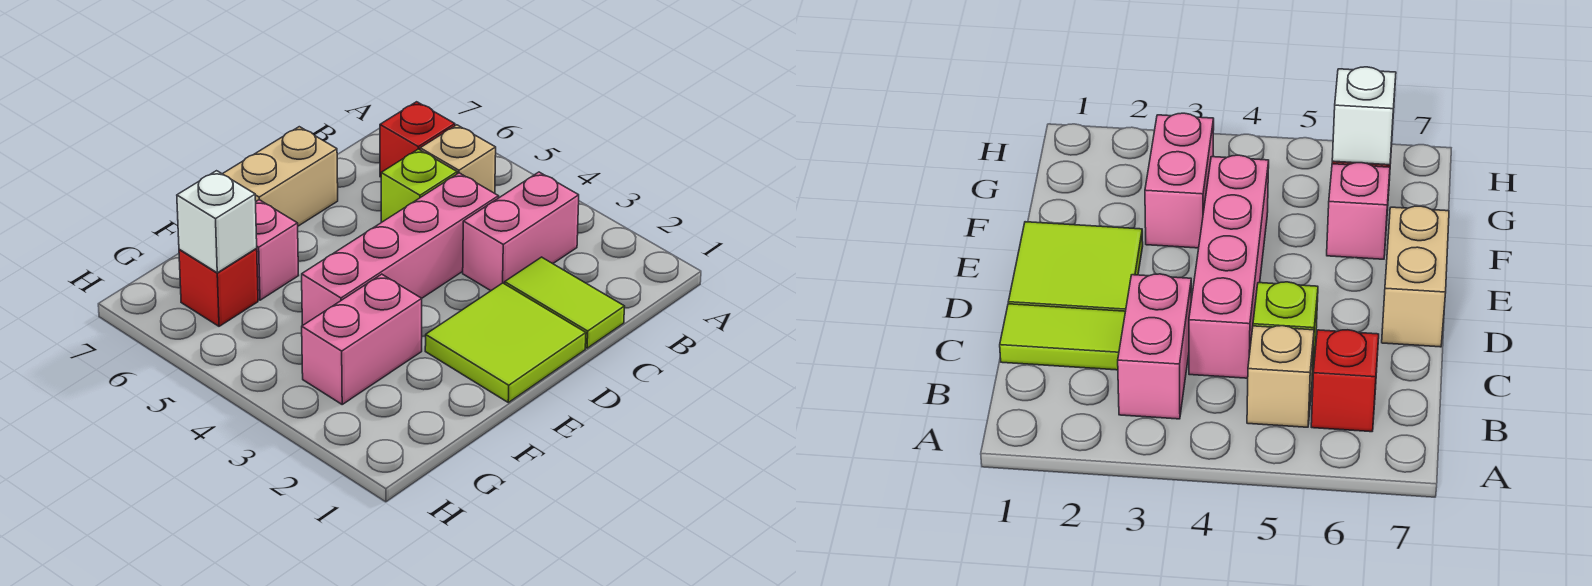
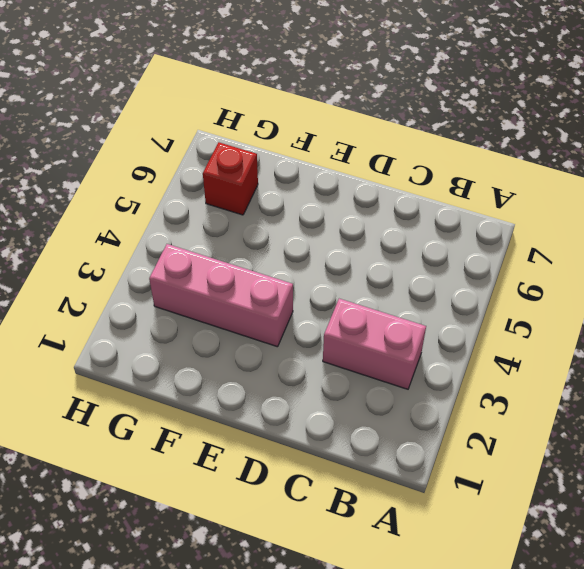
pink 1x3 brick [149,244,293,347] -> pink 1x2 brick [302,274,422,404]
none -> tan 1x1 brick [420,125,496,193]
none -> red 1x1 brick [380,102,455,177]
none -> lime 1x2 tile [505,257,625,348]

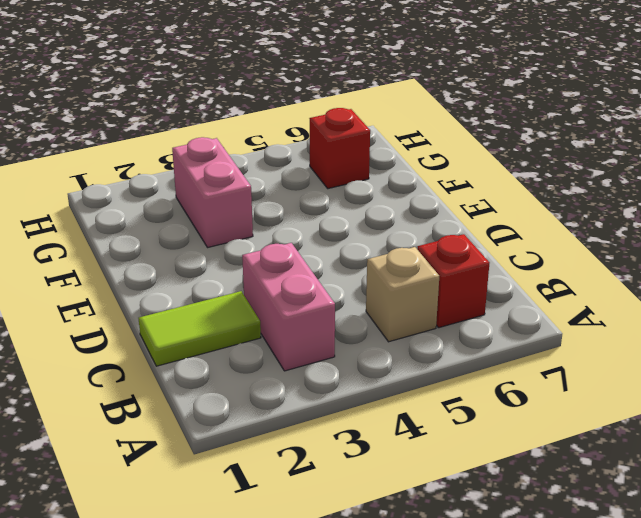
none -> pink 1x4 brick [302,173,498,326]
none -> lime 1x1 brick [381,149,457,222]
none -> lime 2x2 tile [425,283,586,403]

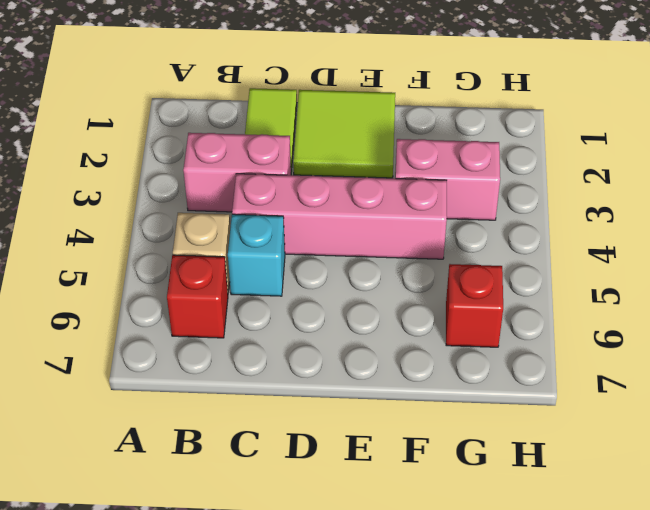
cyan 1x1 brick [228,214,285,296] -> lime 1x1 brick [381,149,457,222]
none -> tan 1x2 brick [223,127,338,226]
none -> pink 1x1 brick [256,200,299,300]
none -> white 1x1 brick [177,171,257,273]

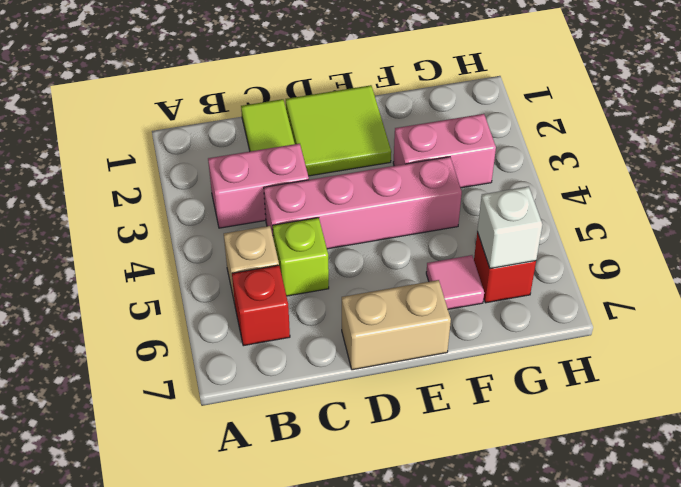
pink 1x1 tile [426,255,484,309] -> pink 1x1 brick [256,200,299,300]

